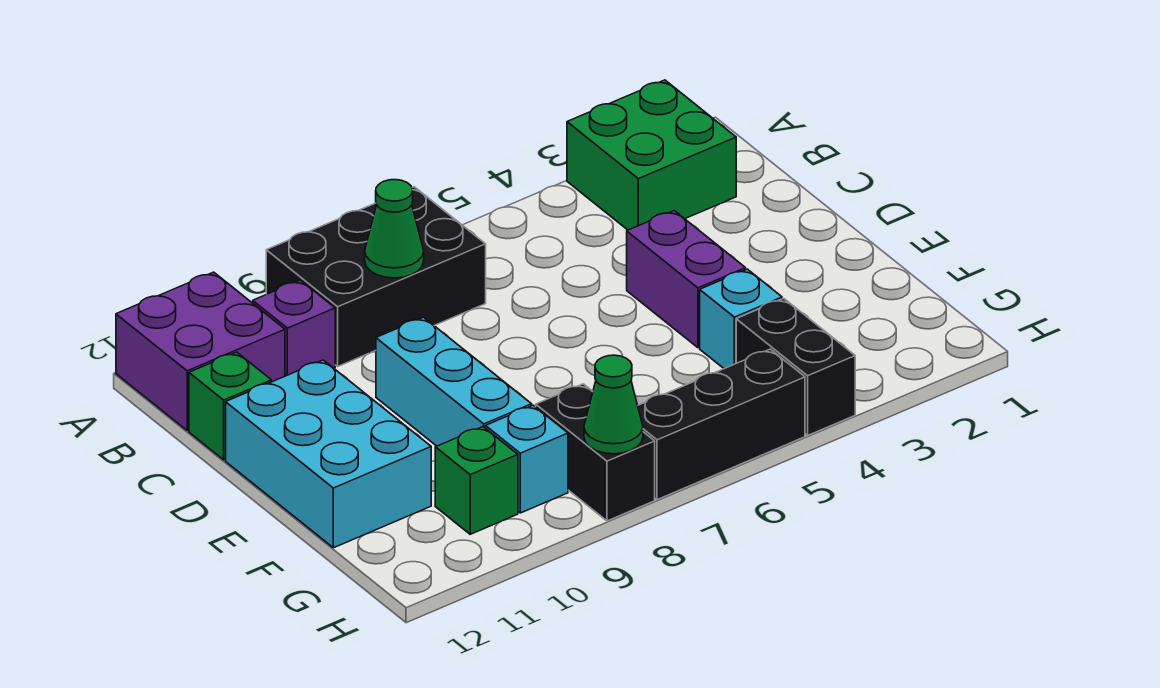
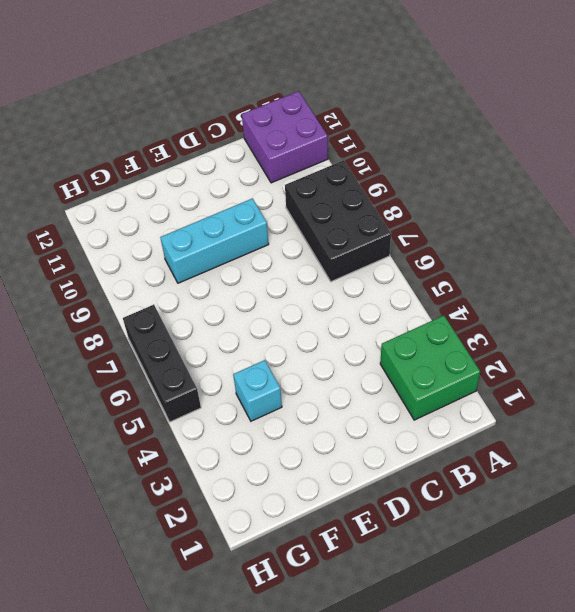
none -> purple 1x1 brick [253,280,335,376]
none -> green 1x1 brick [189,352,271,460]
none -> purple 1x2 brick [627,211,746,348]

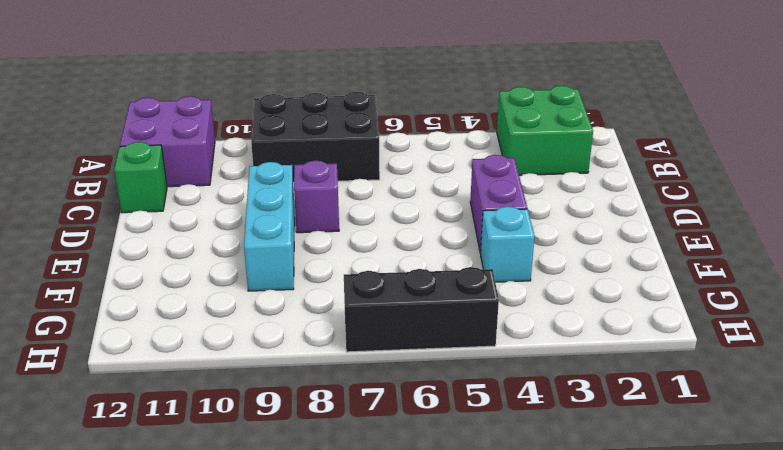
purple 1x1 brick [294,160,339,233] -> purple 1x1 brick moved to [253,280,335,376]
none -> cyan 2x3 brick [226,360,431,548]
none -> black 1x2 brick [736,299,855,435]
none -> black 1x2 brick [536,384,655,521]

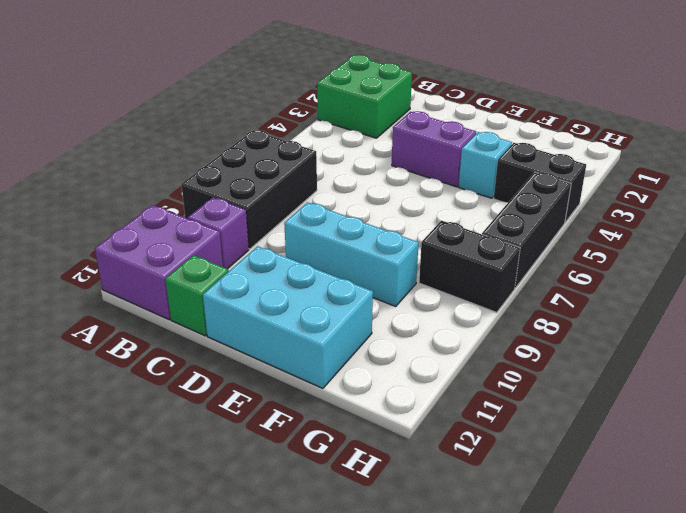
none -> cyan 1x1 brick [486,405,568,513]
none -> green 1x1 brick [435,427,518,534]
none -> green 1x1 cone [365,180,424,278]

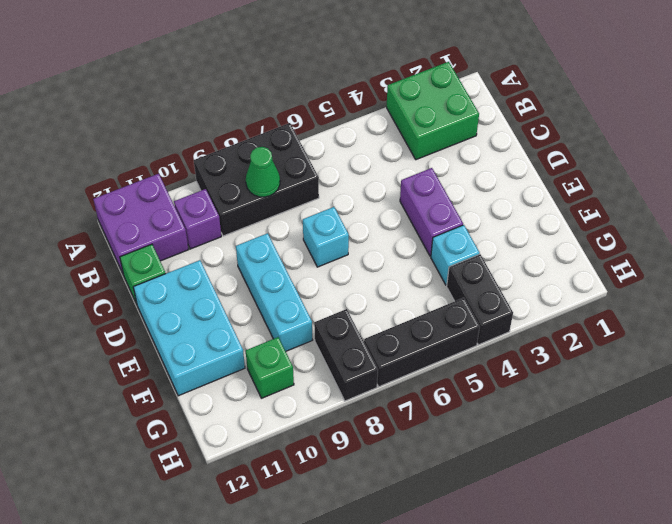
cyan 1x1 brick [303,207,349,267] -> cyan 1x1 brick moved to [486,405,568,513]
none -> green 1x1 cone [584,355,643,454]

